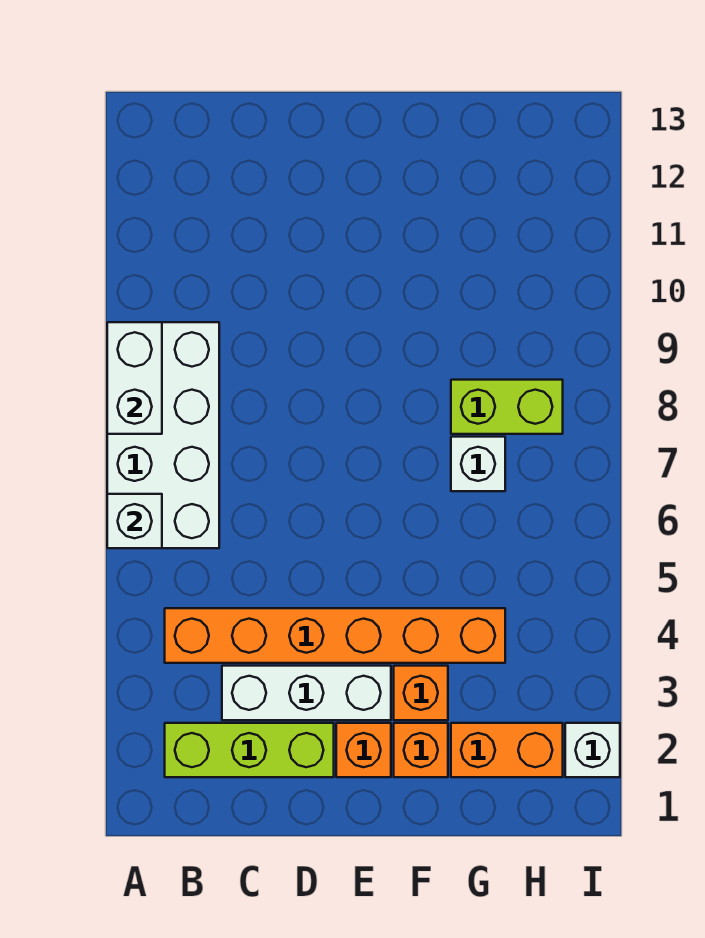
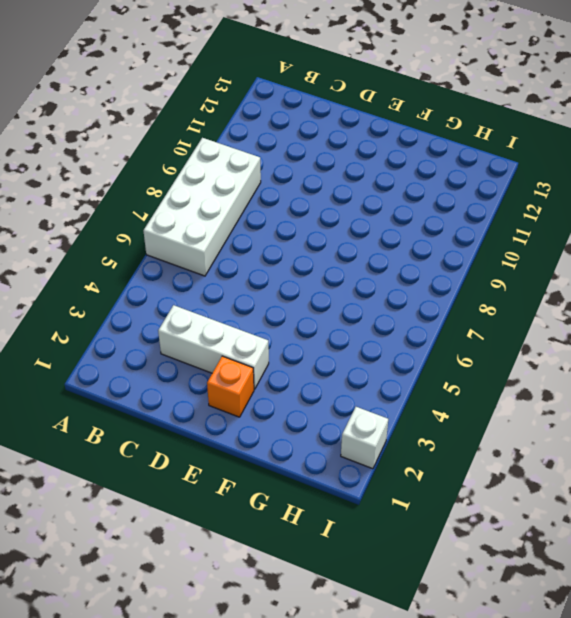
none -> lime 1x3 brick [165,723,334,777]
none -> orange 1x6 brick [165,608,505,663]
none -> orange 1x1 brick [394,723,448,777]

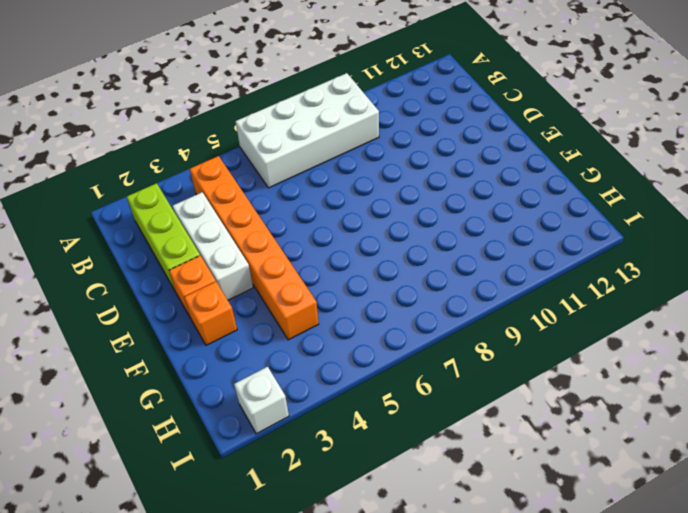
none -> orange 1x1 brick [394,666,448,720]
none -> orange 1x2 brick [451,723,563,777]
none -> white 1x1 brick [451,437,505,491]

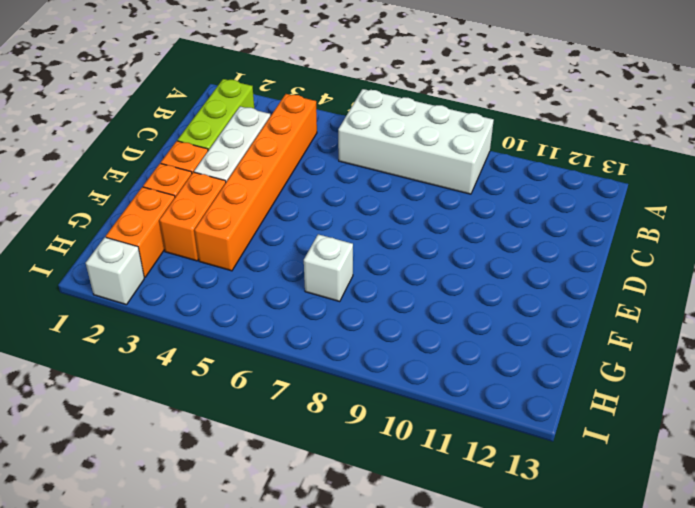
orange 1x2 brick [159,172,226,261] -> orange 1x1 brick [394,666,448,720]
none -> lime 1x2 brick [451,380,563,434]
none -> white 1x1 brick [107,494,162,548]
none -> white 1x2 brick [107,322,162,434]

